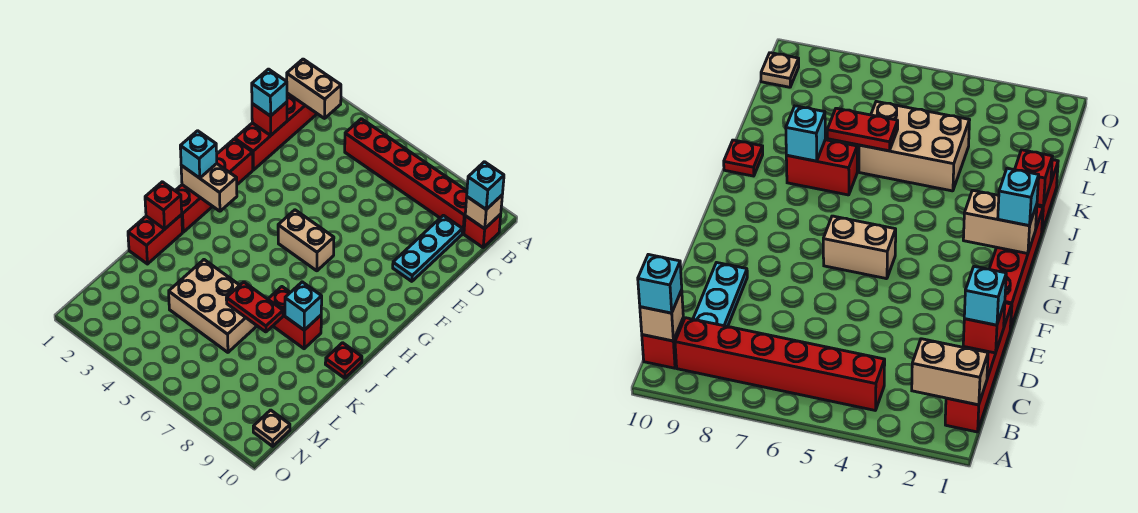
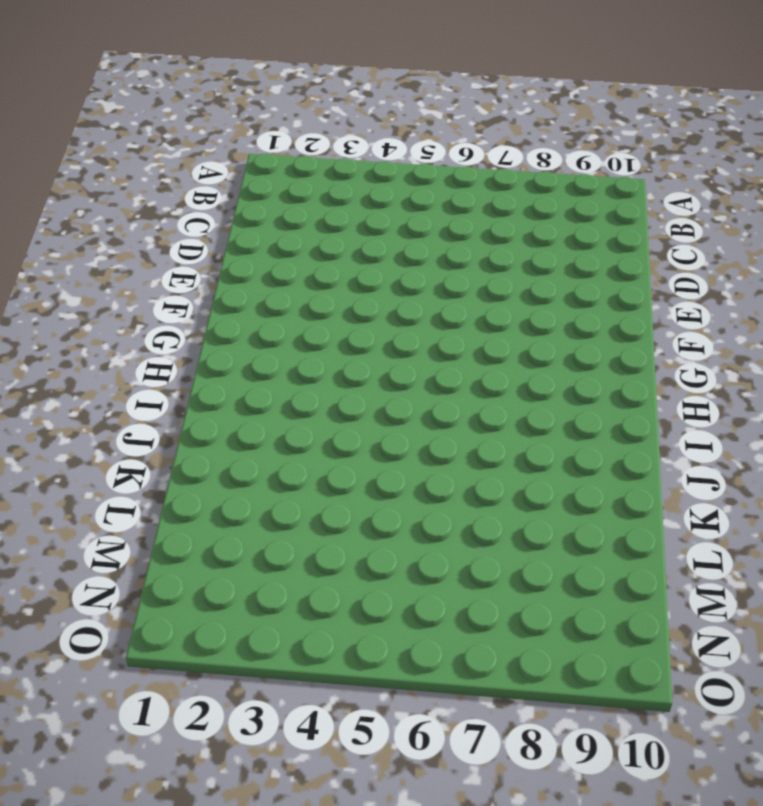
none -> red 1x4 brick [235,93,317,170]
none -> red 1x6 brick [345,119,467,234]
none -> red 1x1 brick [464,214,501,247]

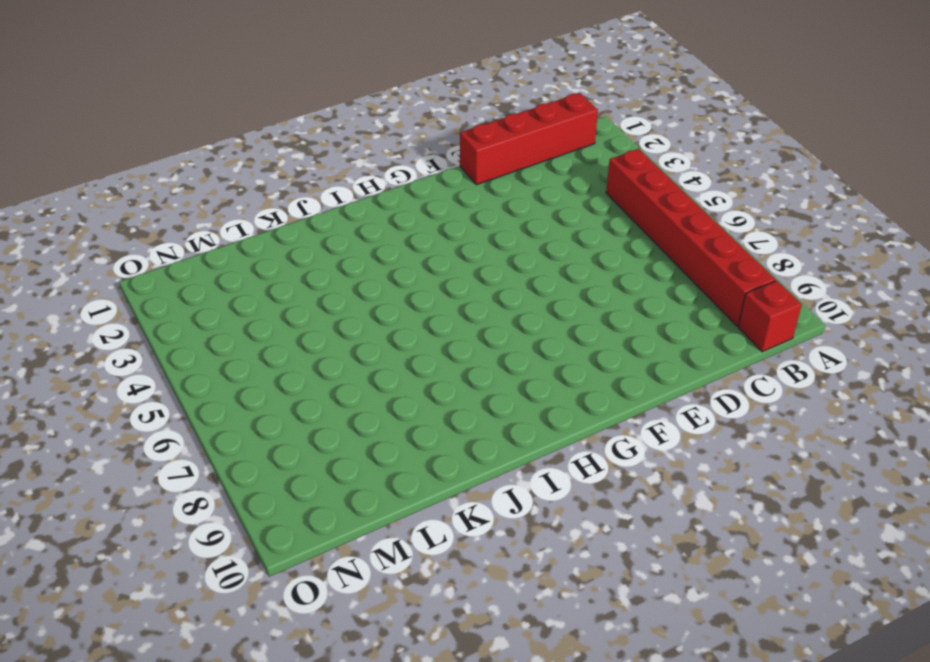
none -> cyan 1x3 plate [393,215,462,281]
none -> red 1x4 brick [175,139,253,232]
none -> tan 1x2 brick [278,210,334,271]

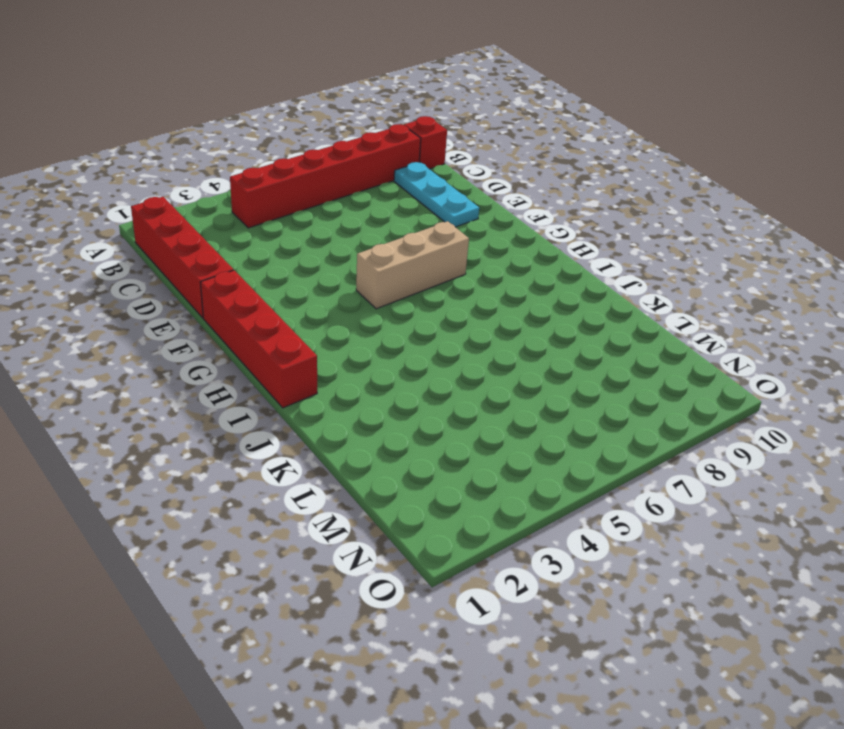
tan 1x3 brick [356,221,469,309] -> tan 1x2 brick [278,210,334,271]
none -> red 1x2 brick [128,215,182,264]
none -> red 1x2 brick [268,287,321,349]
none -> red 1x1 plate [325,343,362,378]

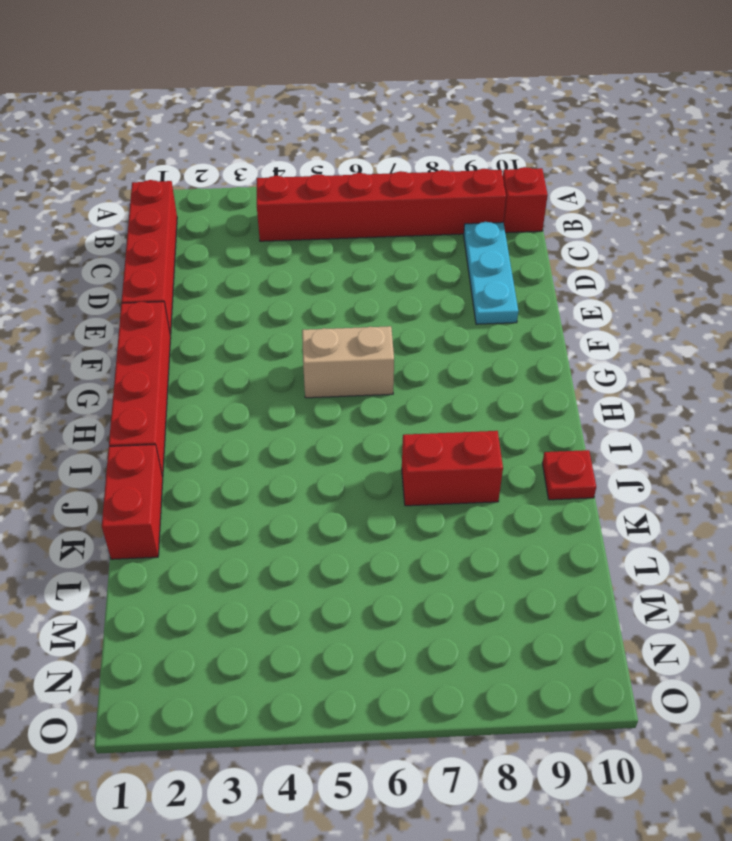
none -> tan 2x3 brick [169,260,257,352]
none -> tan 1x1 plate [253,410,290,446]
none -> tan 1x2 brick [287,59,341,118]

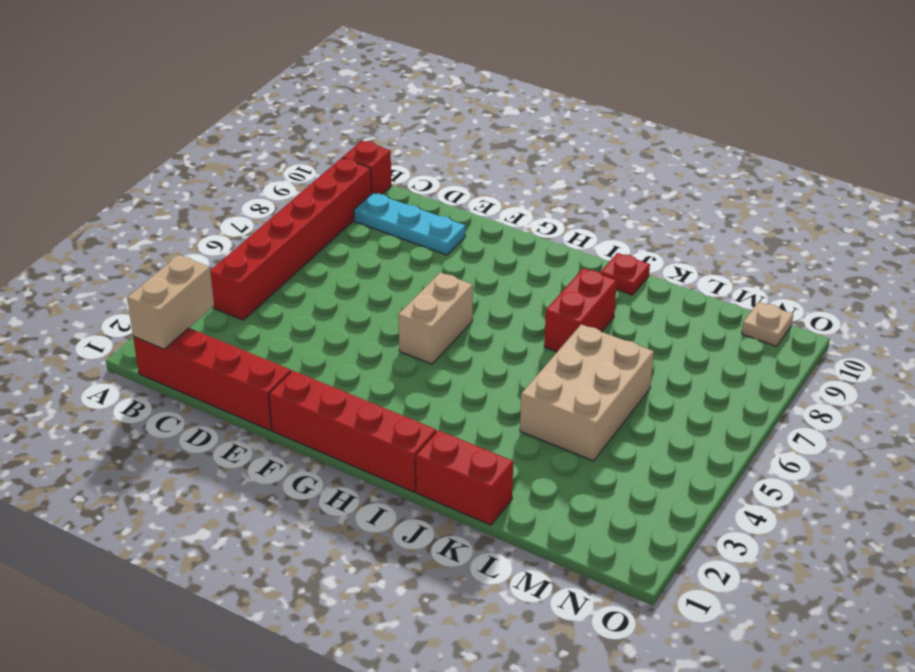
none -> tan 1x1 brick [465,195,502,229]
none -> red 1x1 brick [252,102,287,136]
none -> tan 1x2 brick [181,164,237,211]

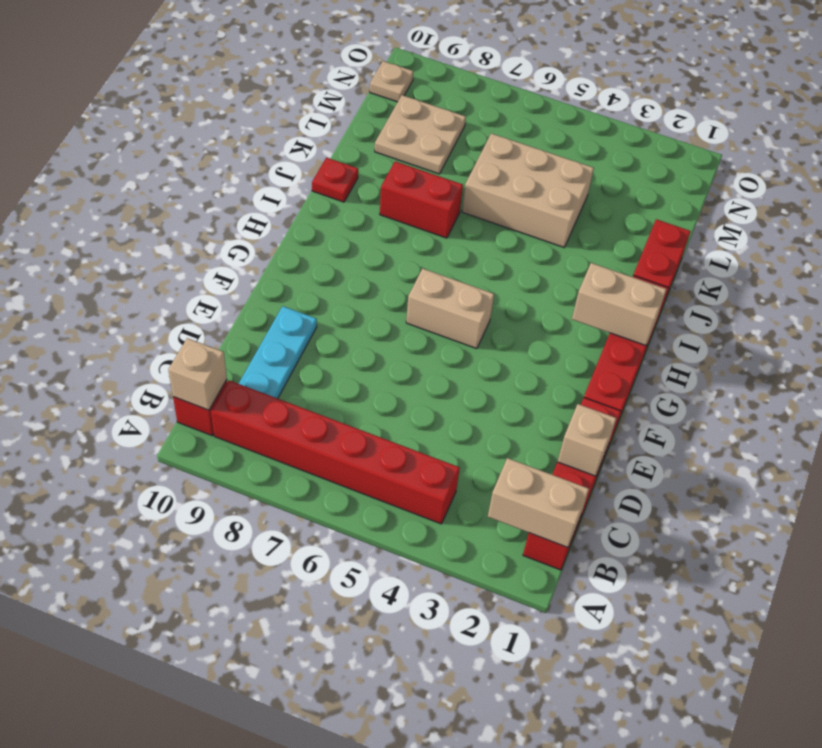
tan 1x1 brick [558,404,617,476] -> red 1x1 brick [252,102,287,136]
tan 2x2 plate [375,95,466,174] -> none
none -> red 1x1 brick [145,182,182,229]
none -> cyan 1x1 brick [285,282,322,330]
none -> red 1x2 plate [226,282,283,332]

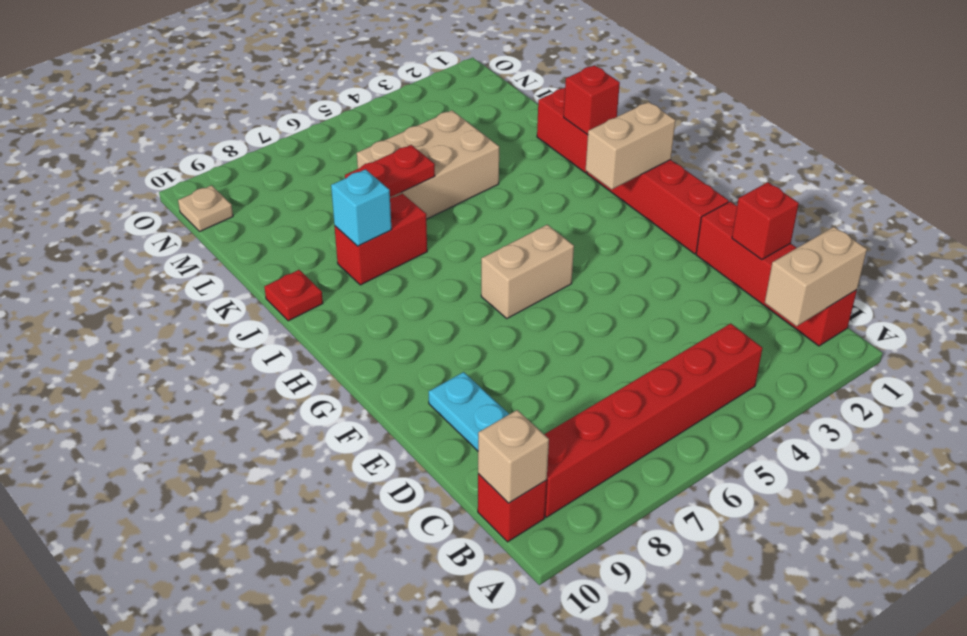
none -> cyan 1x1 brick [467,162,504,209]
none -> cyan 1x1 brick [252,69,287,116]
none -> cyan 1x1 brick [180,131,217,178]

